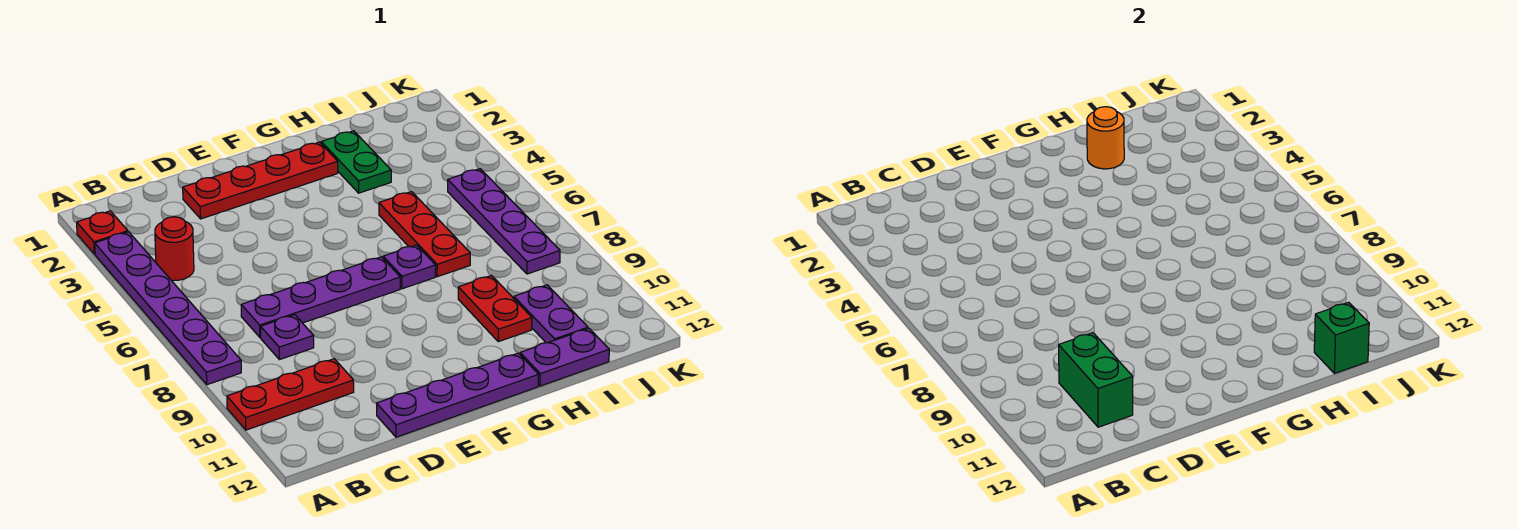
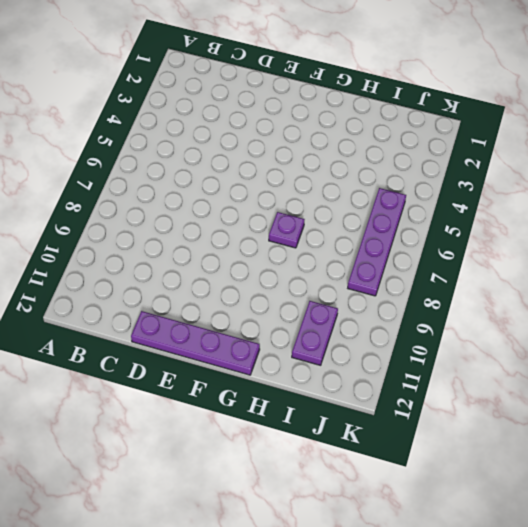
none -> red 1x1 plate [77,211,128,254]
none -> purple 1x6 plate [95,232,241,385]
none -> red 1x3 plate [227,359,354,430]

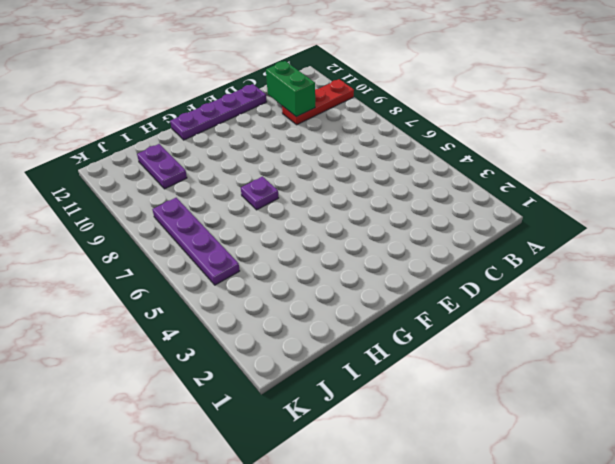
none -> red 1x1 plate [77,211,128,254]
none -> purple 1x6 plate [95,232,241,385]
none -> red 1x1 round brick [155,217,194,281]

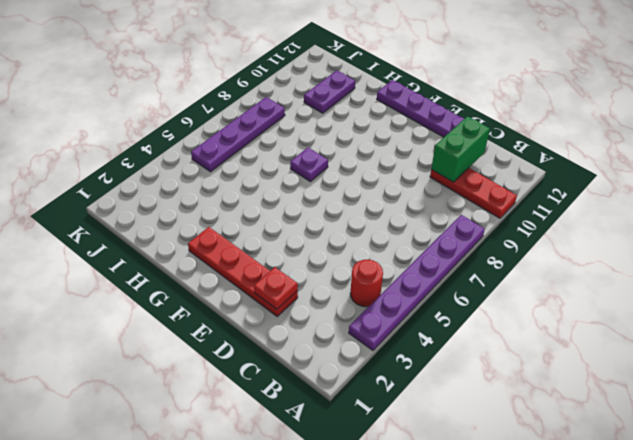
red 1x1 plate [254,267,298,309] -> red 1x1 plate moved to [77,211,128,254]
none -> purple 1x4 plate [241,257,400,337]
none -> purple 1x1 plate [261,315,314,360]
none -> green 1x2 plate [321,131,391,193]

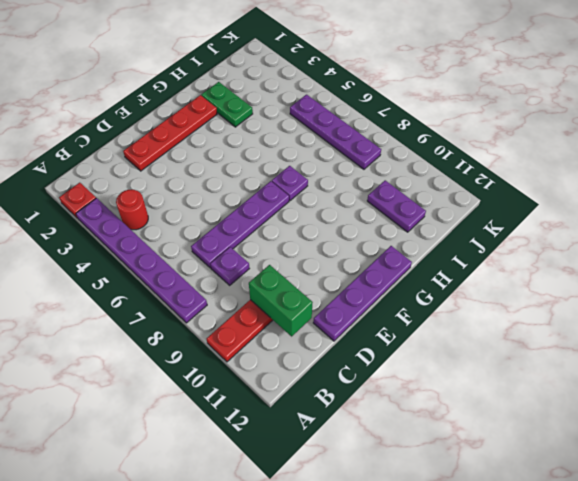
none -> red 1x3 plate [379,192,470,277]
none -> red 1x2 plate [458,275,532,342]
none -> purple 1x2 plate [520,328,609,386]

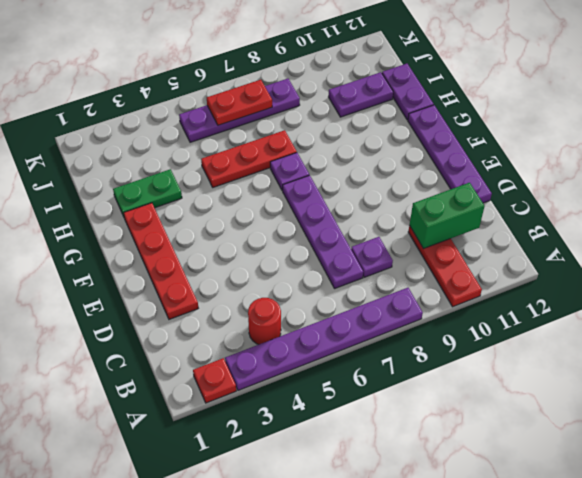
red 1x2 plate [207,80,272,125] -> red 1x2 plate moved to [458,275,532,342]
none -> orange 1x1 round brick [1087,107,1124,169]
none -> green 1x1 brick [1314,302,1369,374]

